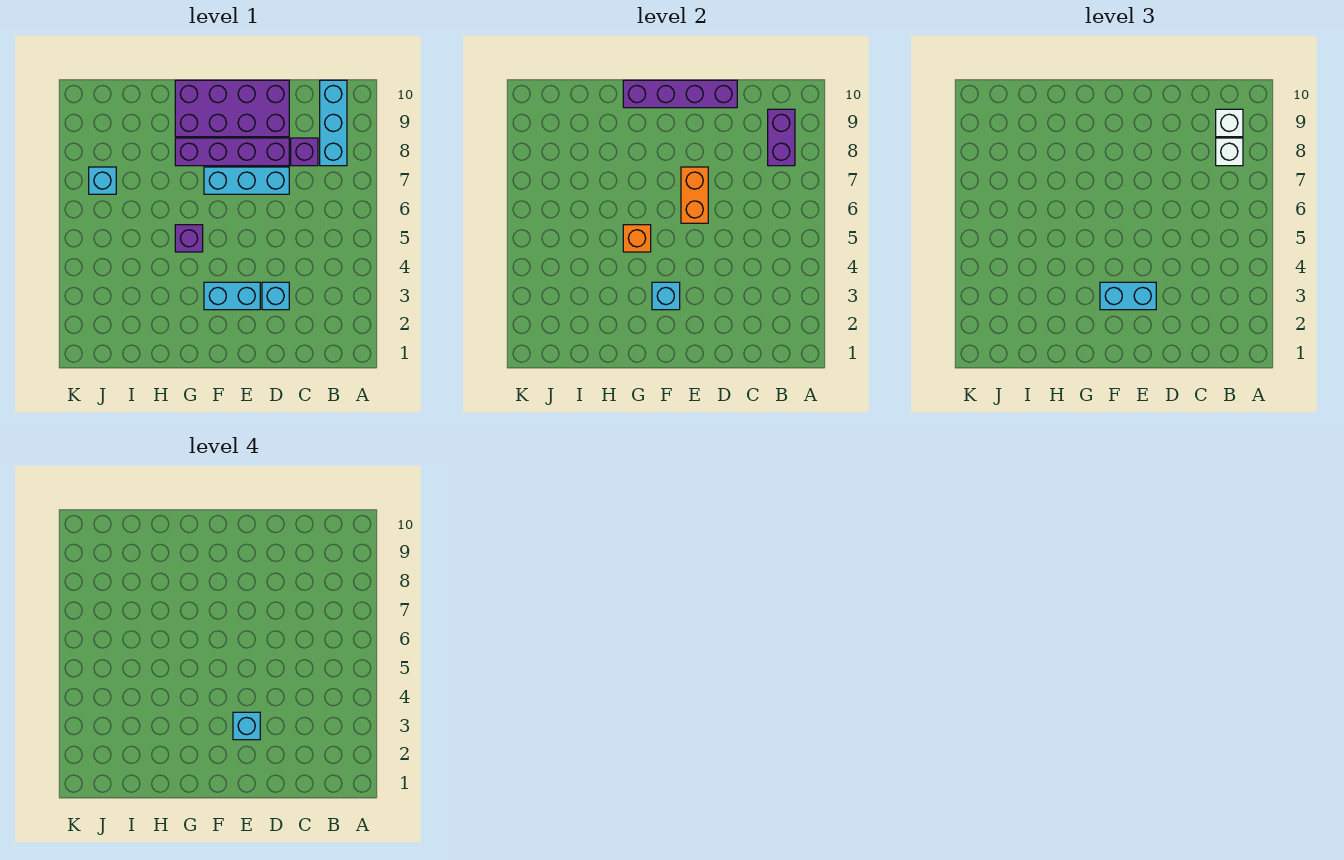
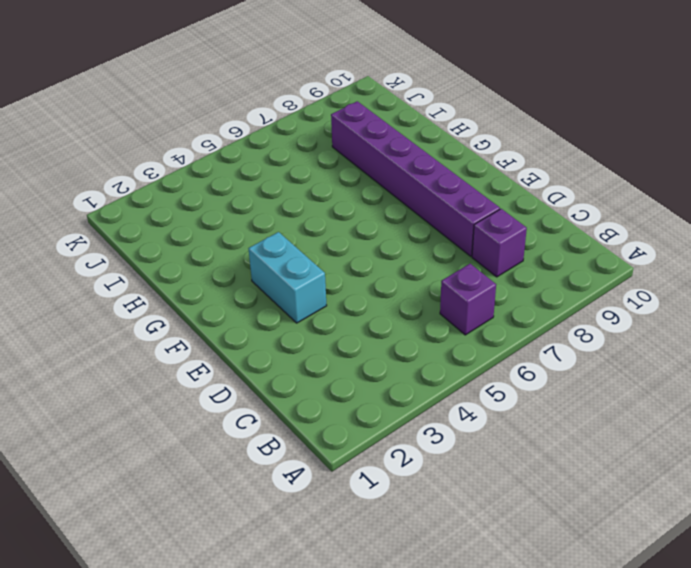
purple 1x1 brick [440,264,496,335] -> purple 1x1 brick moved to [175,225,203,252]
purple 1x6 brick [331,101,500,256] -> purple 1x4 brick [175,138,289,166]
none -> cyan 1x3 brick [320,80,347,166]
none -> cyan 1x1 brick [262,282,289,310]
none -> cyan 1x3 brick [204,167,289,194]

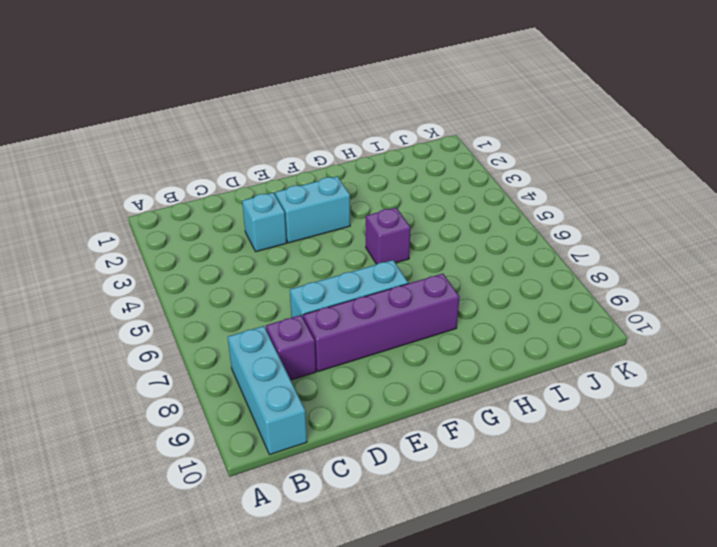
none -> purple 2x4 brick [175,80,289,137]
none -> cyan 1x1 brick [89,167,116,194]
none -> purple 1x2 brick [768,109,795,166]

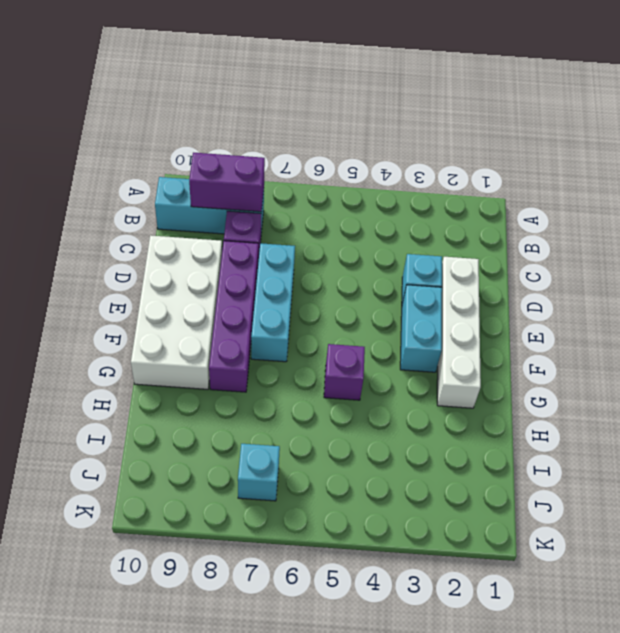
white 1x4 brick [437,257,481,408] -> none
white 2x4 brick [131,235,222,389] -> purple 2x4 brick [175,80,289,137]
none -> purple 1x4 brick [623,80,737,108]
none -> orange 1x2 brick [681,167,708,223]
none -> cyan 1x1 brick [652,282,680,310]

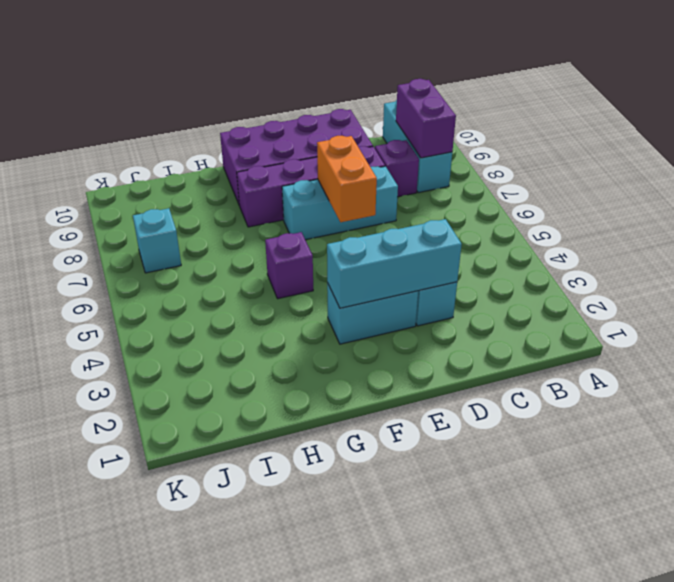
cyan 1x3 brick [327,219,462,308] -> cyan 1x1 brick [652,282,680,310]
none -> purple 1x4 brick [623,80,737,108]
none -> orange 1x1 brick [623,225,651,252]
none -> white 1x1 brick [1216,138,1243,166]

